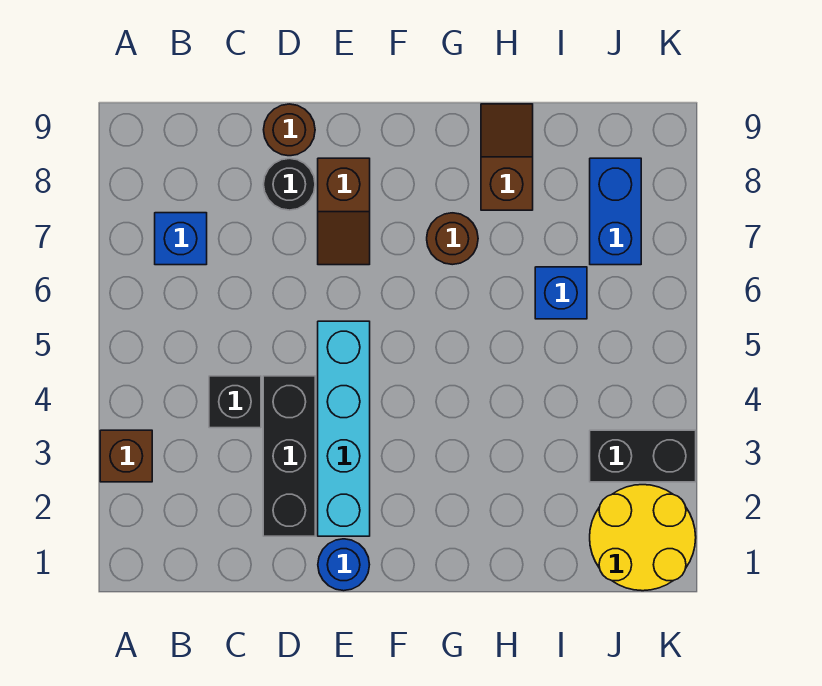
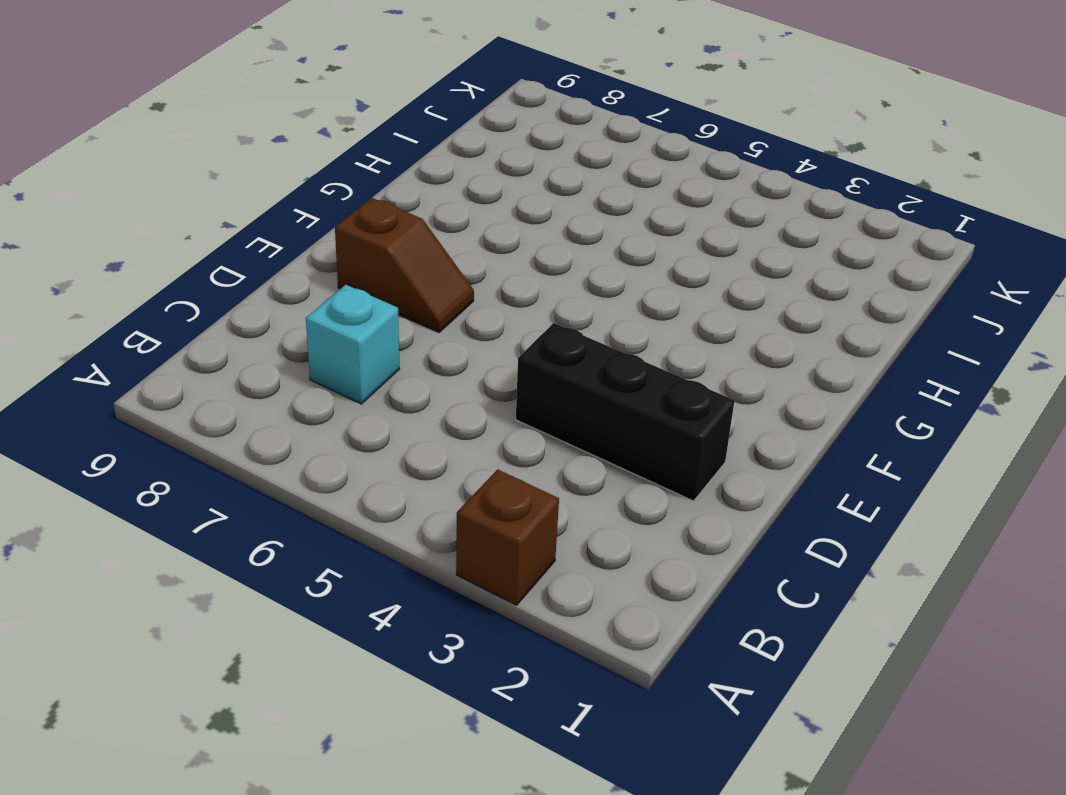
cyan 1x1 brick [306,285,400,404] -> none
none -> blue 1x1 brick [155,213,207,265]
none -> black 1x1 brick [209,376,261,428]
none -> black 1x1 round brick [263,158,315,210]

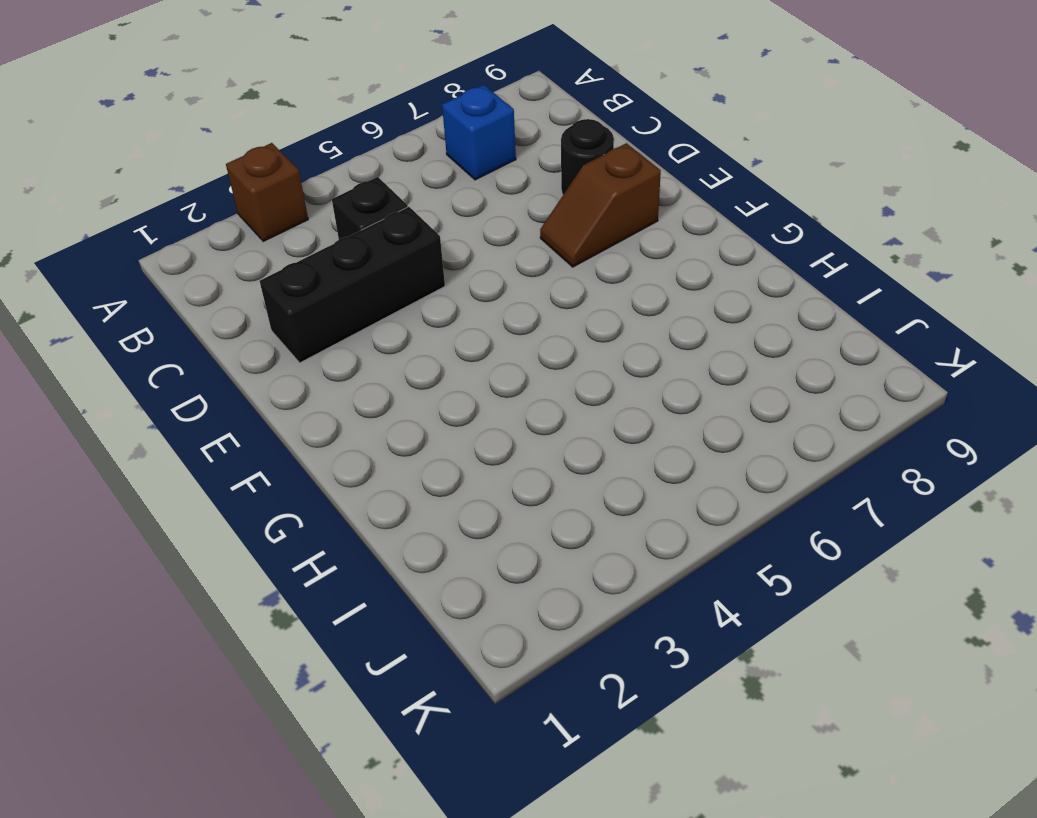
none -> brown 1x1 round brick [264,104,315,156]
none -> blue 1x1 round brick [318,539,370,591]
none -> cyan 1x4 brick [318,321,370,536]

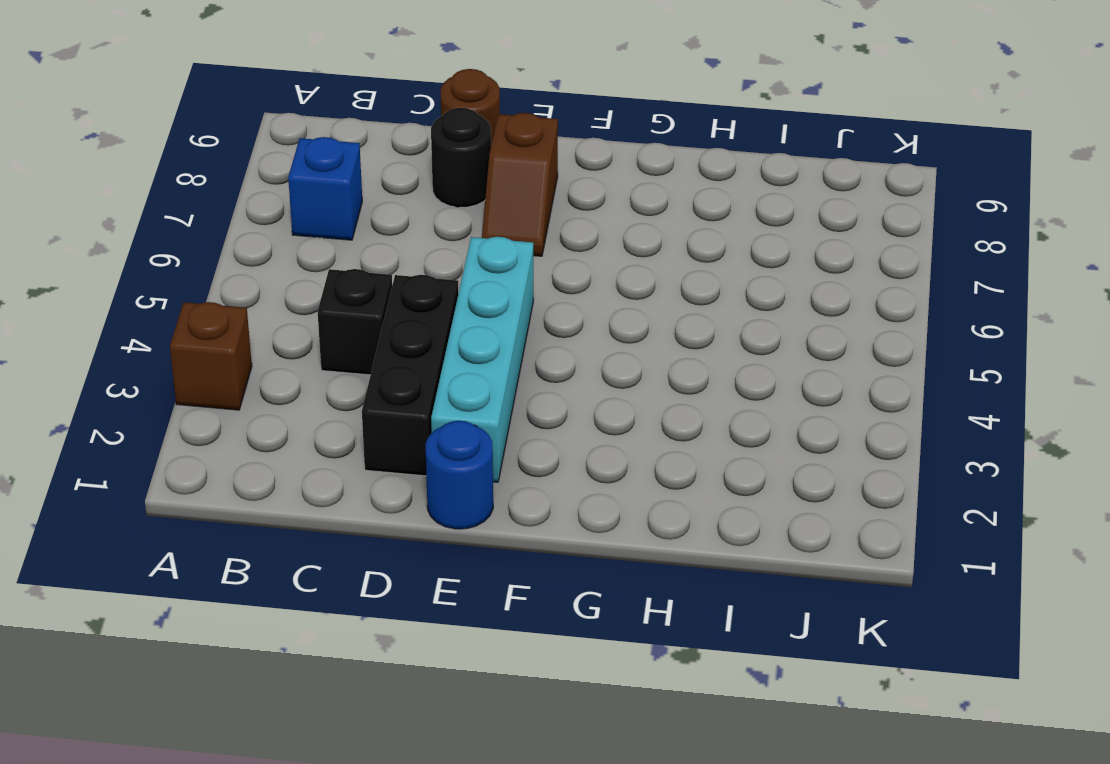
none -> brown 1x1 round brick [427,213,478,265]
none -> brown 1x2 slope [481,104,533,210]
none -> blue 1x1 brick [535,267,587,319]

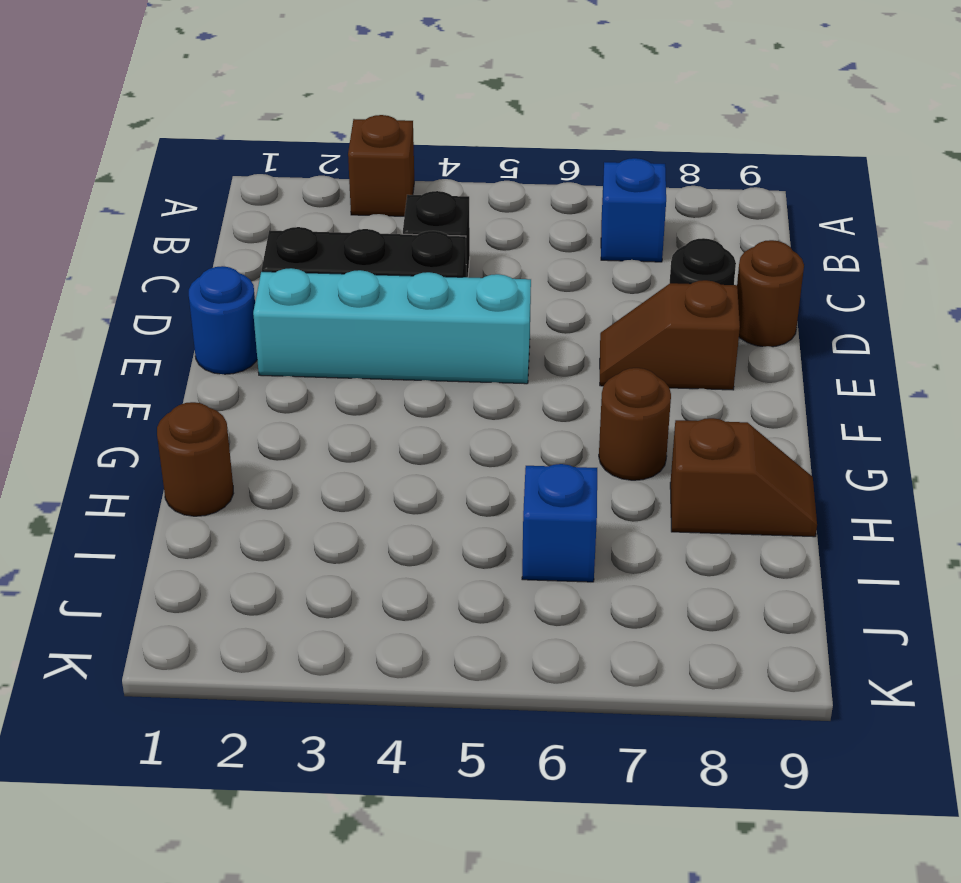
brown 1x1 round brick [157,402,234,516] -> none
none -> yellow 2x2 round brick [590,485,696,591]
none -> black 1x2 brick [590,430,696,482]
none -> blue 1x2 brick [590,158,641,265]

